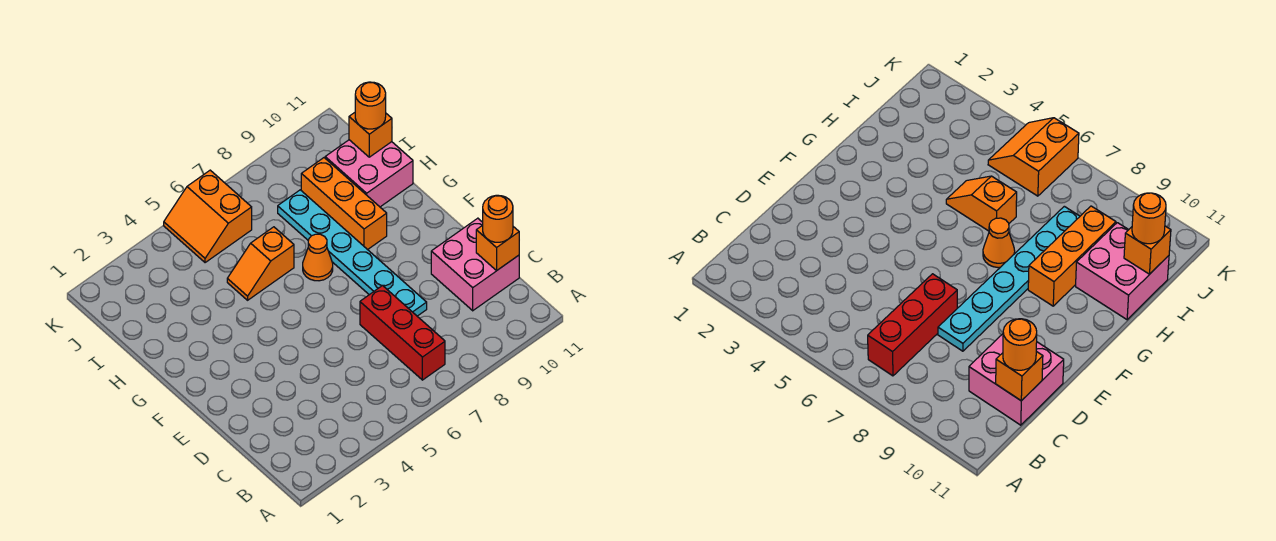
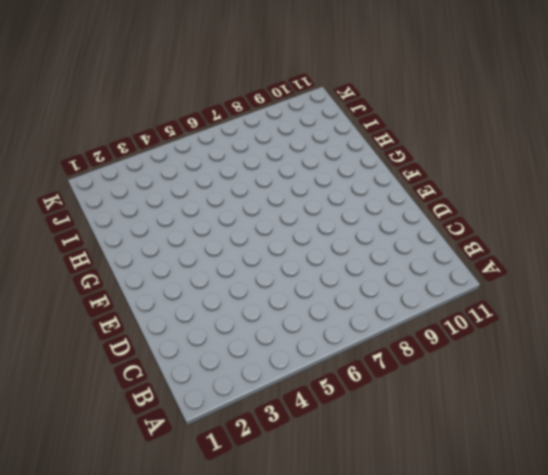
none -> red 1x3 brick [360,285,445,380]
none -> pink 2x2 brick [431,218,519,311]
none -> cyan 1x6 plate [278,190,427,316]

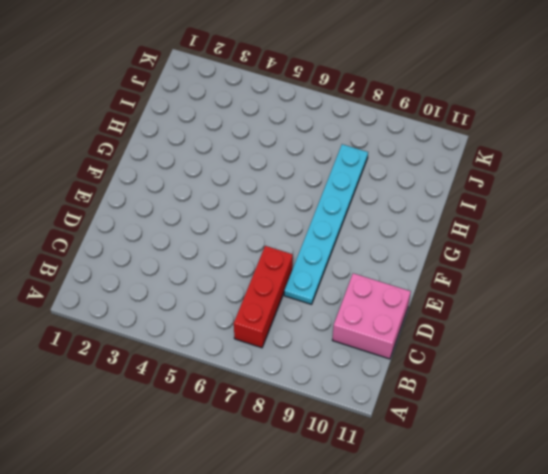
none -> orange 1x1 cone [303,234,333,281]
none -> orange 1x3 brick [301,158,387,250]
none -> orange 1x2 slope [227,227,294,300]

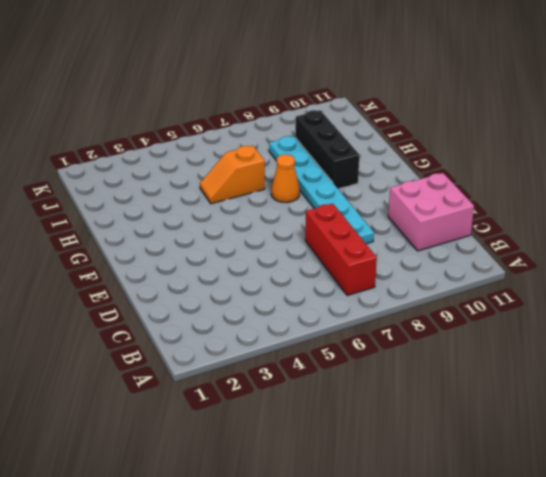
black 1x3 brick [295,110,359,189] -> orange 1x3 brick [301,158,387,250]
none -> pink 2x2 brick [325,140,413,207]
none -> orange 2x2 slope [164,170,252,263]
none -> orange 1x1 brick [476,225,519,271]

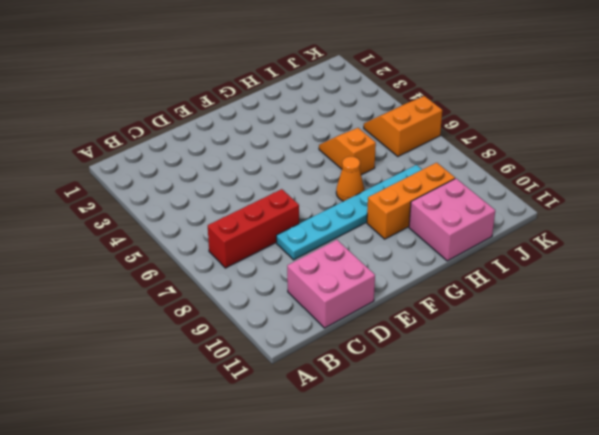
none -> orange 1x1 brick [476,225,519,271]
none -> orange 1x1 brick [349,113,392,157]
none -> orange 1x1 round brick [483,195,513,242]

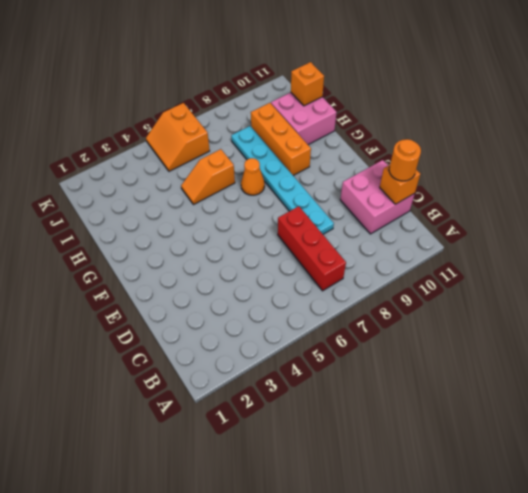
none -> orange 1x1 round brick [355,82,386,129]

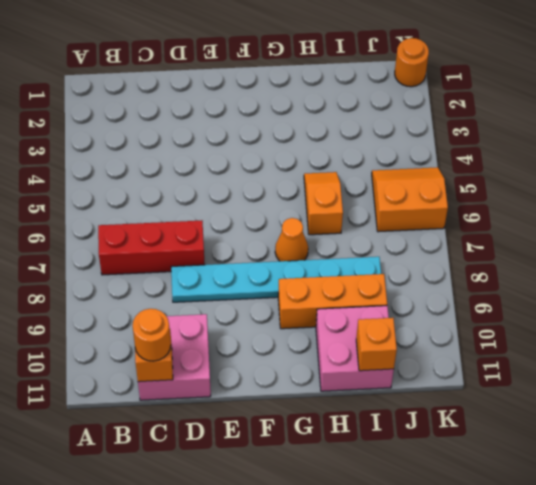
orange 1x1 round brick [395,38,429,87] -> orange 1x1 round brick moved to [355,82,386,129]

